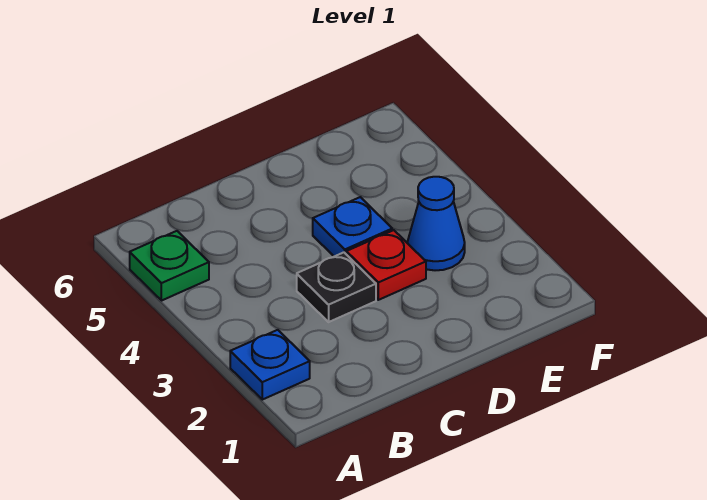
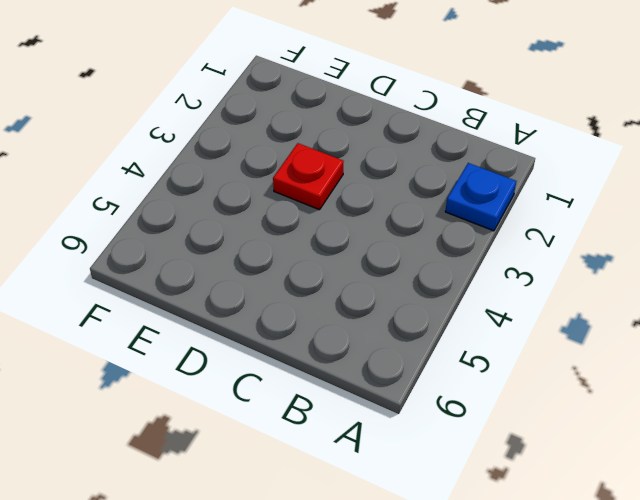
none -> green 1x1 plate [130,231,209,301]
none -> black 1x1 plate [297,252,376,322]

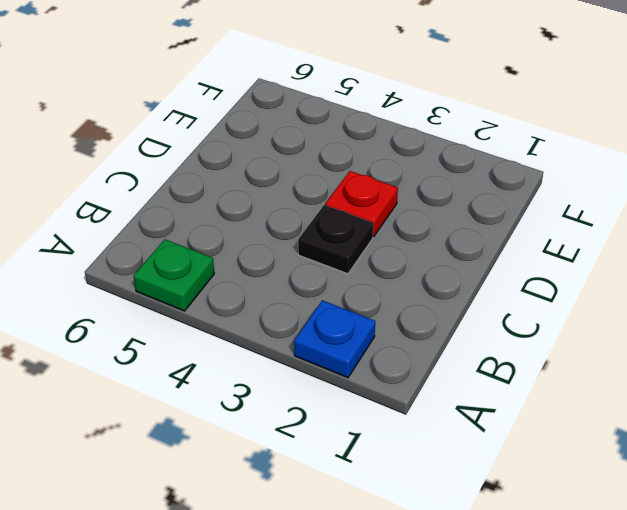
none -> blue 1x1 plate [313,197,392,256]
none -> blue 1x1 cone [407,177,465,270]

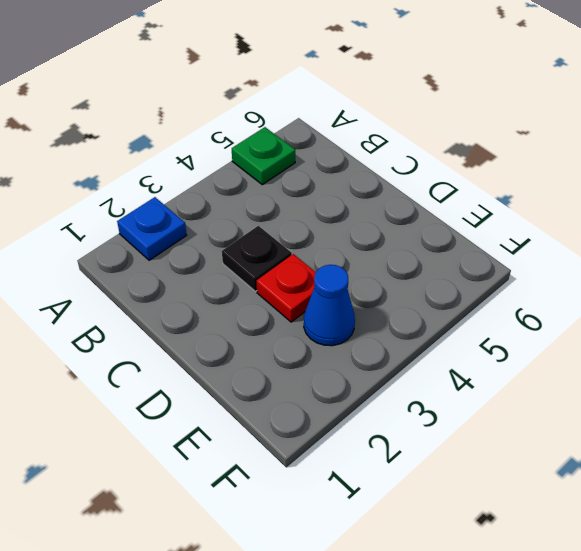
none -> blue 1x1 plate [313,197,392,256]

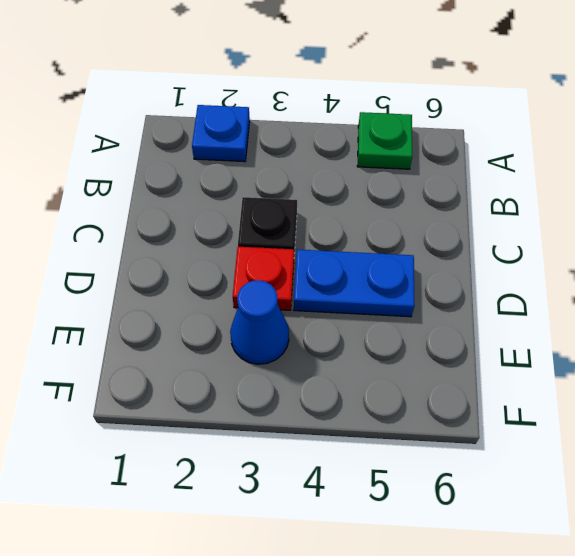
blue 1x2 plate [294,250,415,317] -> blue 1x1 plate [313,197,392,256]

